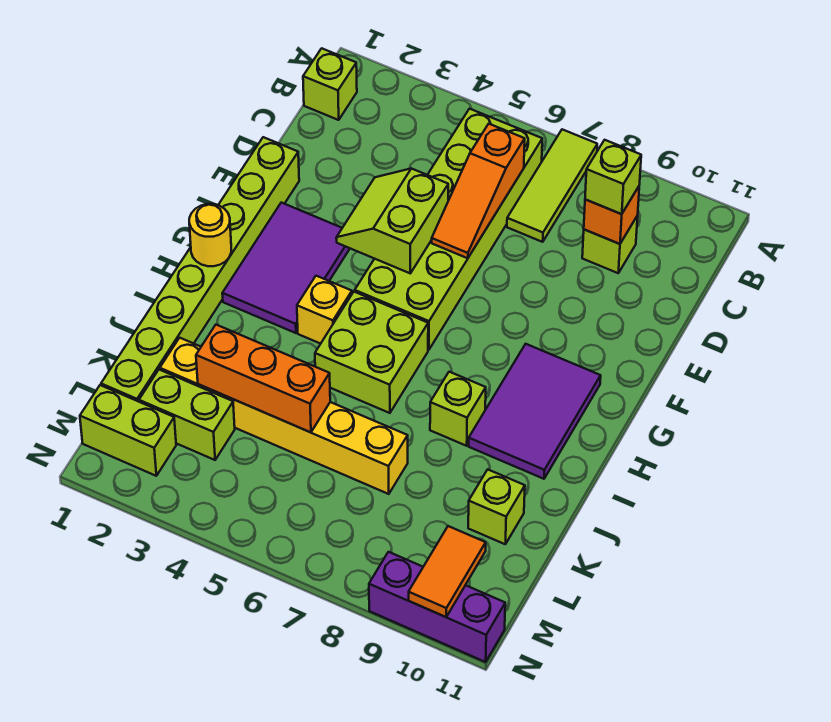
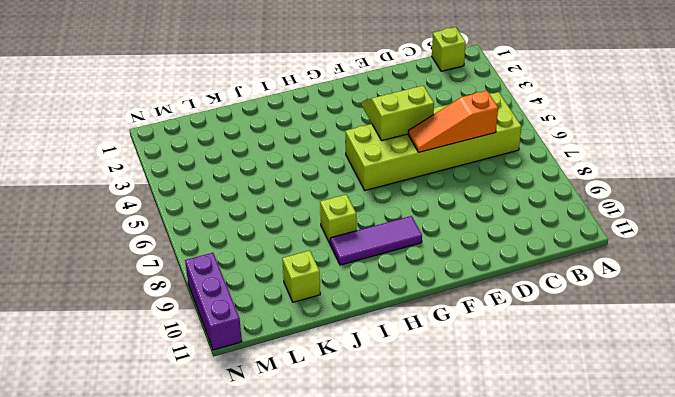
purple 1x3 tile [330,216,422,265] -> purple 2x3 tile [469,344,601,479]
none -> lime 1x3 tile [507,129,597,242]
none -> lime 1x1 brick [582,216,638,273]
none -> lime 1x8 brick [101,137,299,402]

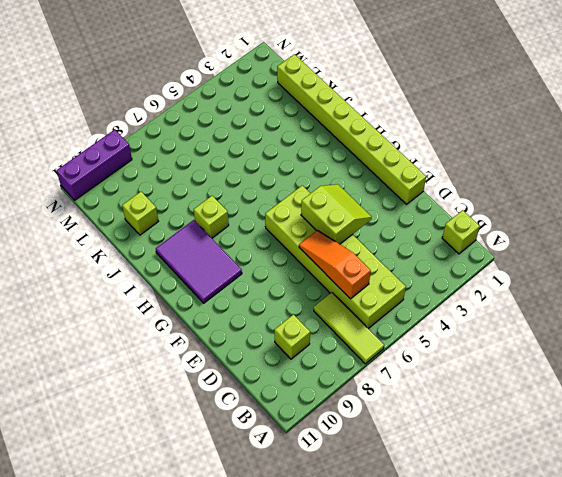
none -> purple 2x3 tile [222,203,350,333]
none -> yellow 1x1 brick [297,276,352,344]
none -> lime 2x2 brick [315,292,428,413]

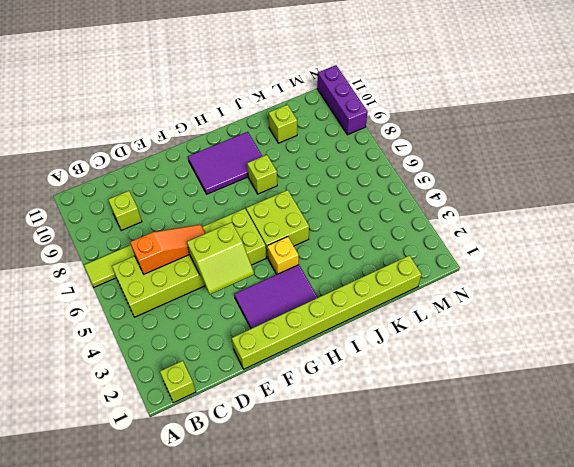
none -> yellow 1x6 brick [160,338,408,494]
none -> lime 1x2 brick [139,370,235,460]
none -> lime 1x2 brick [80,385,176,476]

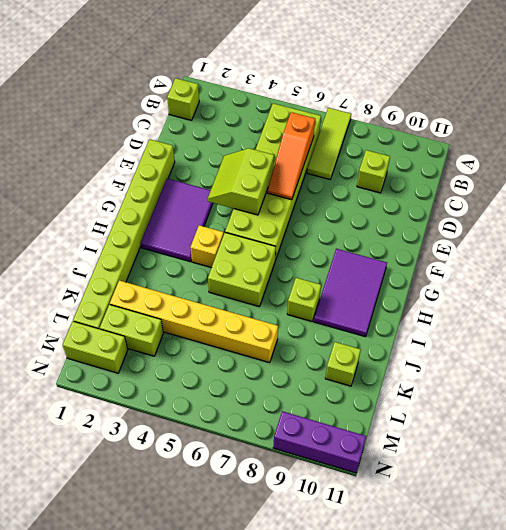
none -> orange 1x1 brick [584,187,639,244]
none -> yellow 1x1 round brick [189,204,231,266]
none -> orange 1x3 brick [196,325,330,432]

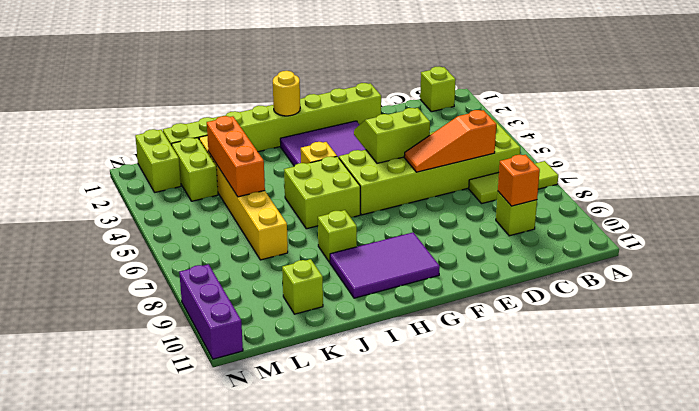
none -> orange 1x2 tile [409,526,486,617]
none -> lime 1x1 brick [585,140,641,214]

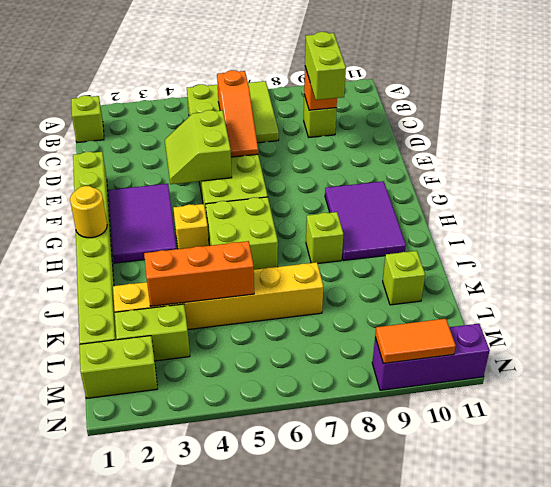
lime 1x2 brick [305,32,346,100] -> lime 1x1 brick [585,140,641,214]
orange 1x2 tile [375,319,456,364] -> orange 1x2 tile turned to [409,526,486,617]

